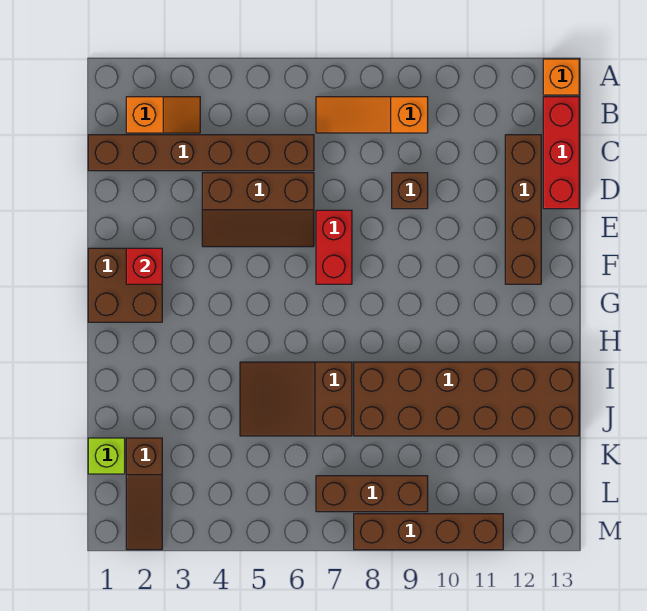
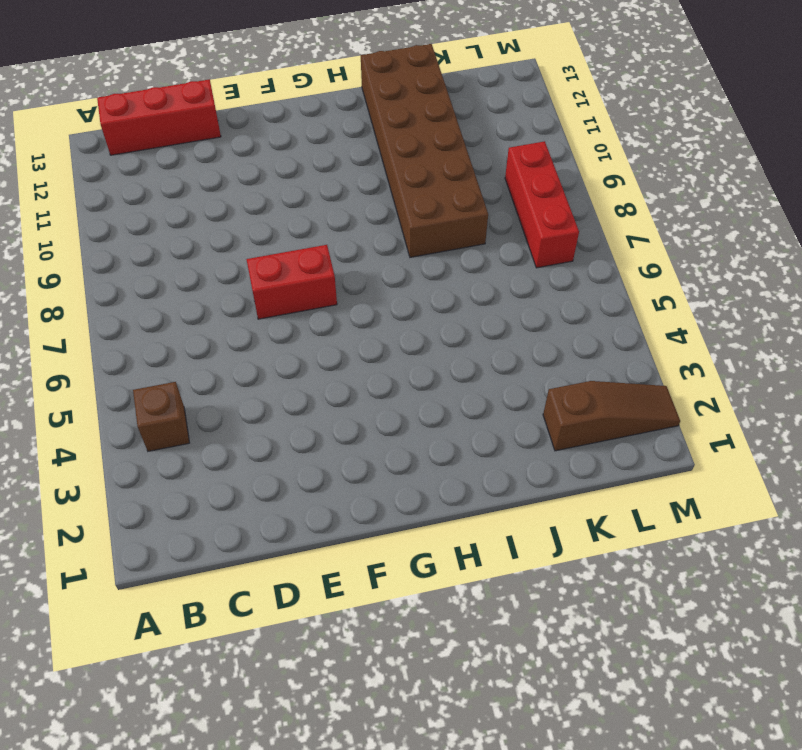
brown 1x1 brick [133,382,189,451] -> brown 1x1 brick moved to [392,173,428,209]
red 1x3 brick [505,141,579,268] -> brown 1x3 brick [316,476,428,512]
none -> orange 1x1 brick [543,59,579,95]
none -> orange 1x2 slope [126,97,200,133]
none -> orange 1x3 slope [316,97,428,133]

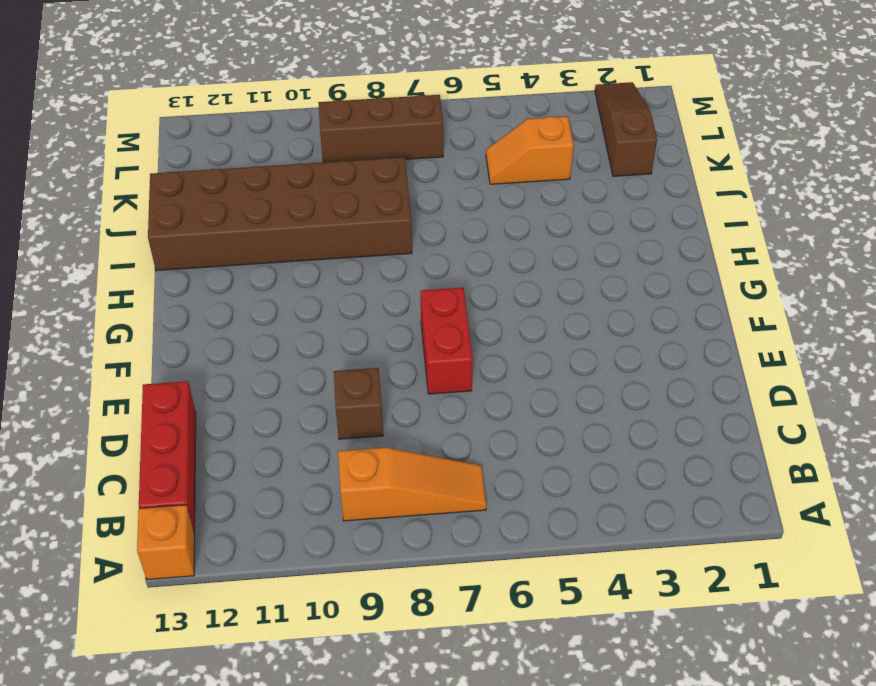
orange 1x2 slope [486,116,574,184] -> orange 1x2 slope moved to [126,97,200,133]
none -> brown 1x6 brick [88,135,314,171]
none -> brown 1x4 brick [505,135,541,284]
none -> brown 2x3 slope [202,173,314,247]

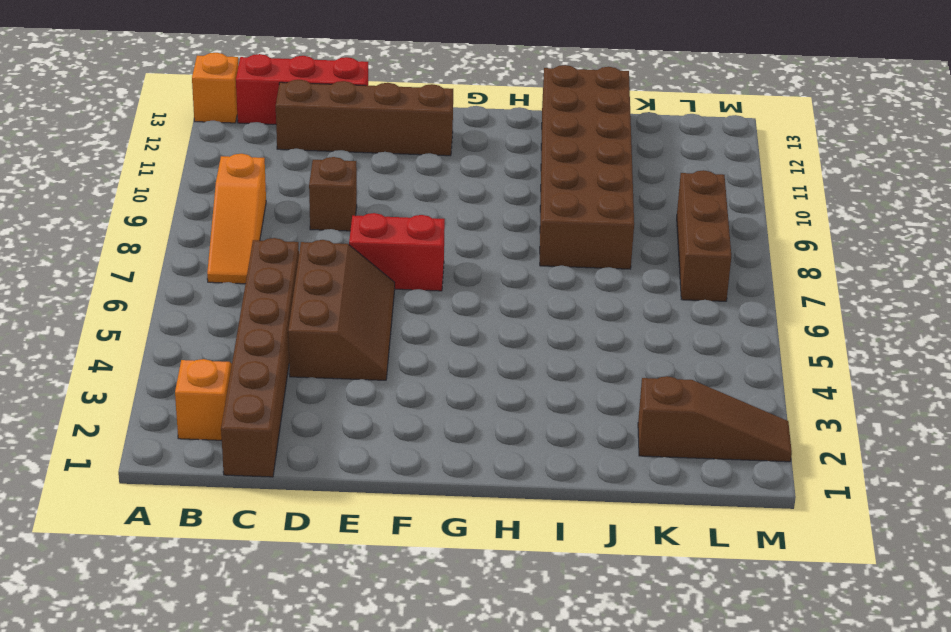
none -> brown 2x2 brick [88,248,162,322]
none -> brown 2x3 slope [240,362,352,436]
none -> lime 1x1 brick [88,438,125,474]

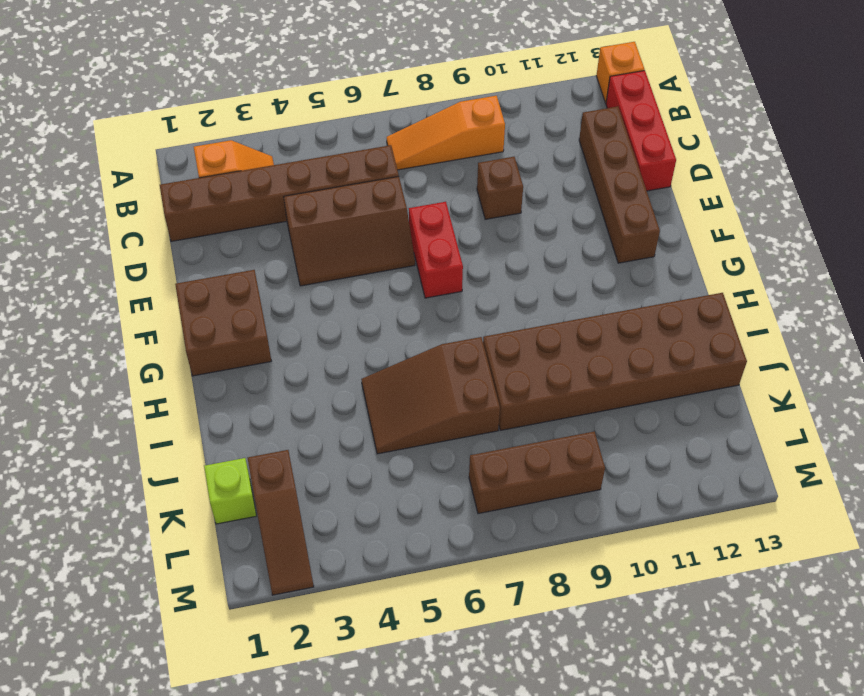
none -> brown 1x4 brick [354,514,503,550]
none -> red 1x1 brick [126,248,162,284]

